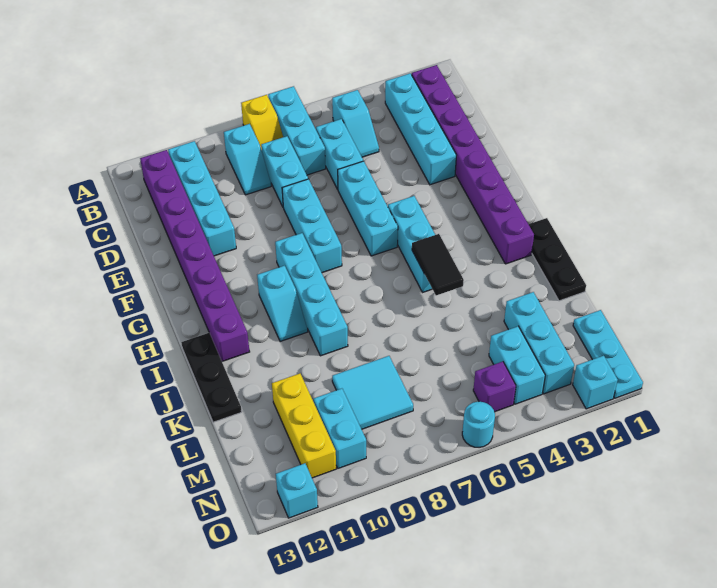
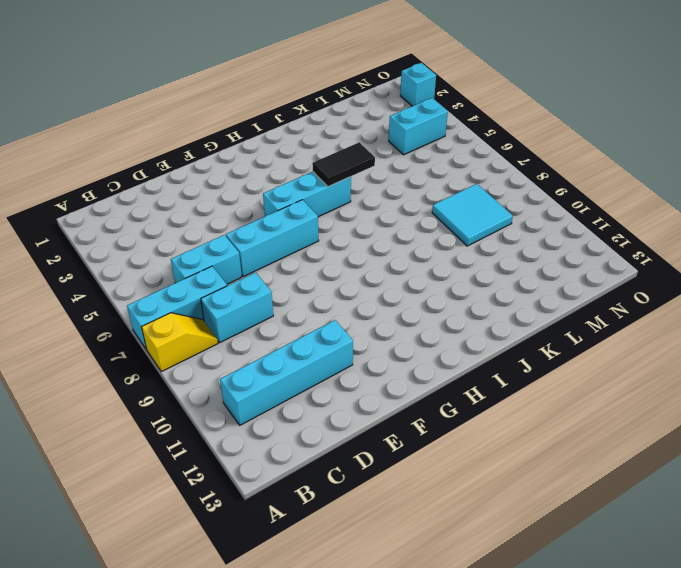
none -> purple 1x8 brick [412,65,534,264]
none -> cyan 1x4 brick [385,73,456,185]
none -> cyan 1x2 slope [332,90,379,157]

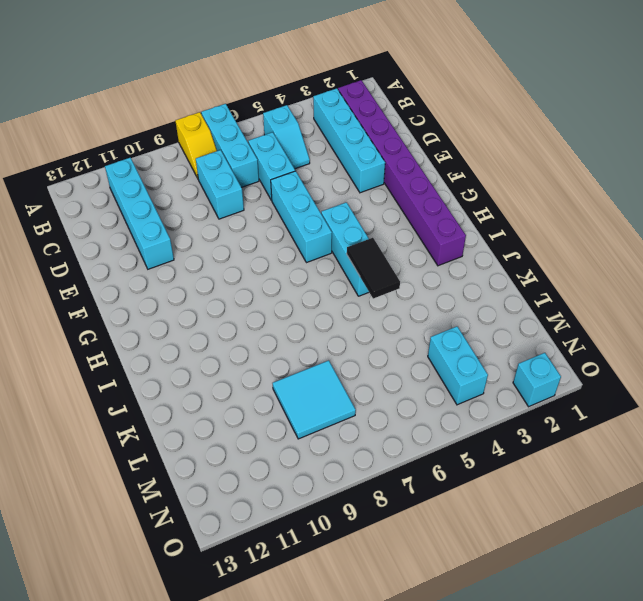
none -> cyan 1x2 slope [224,124,271,195]
none -> purple 1x8 brick [140,150,250,361]
none -> cyan 1x3 brick [282,179,342,273]

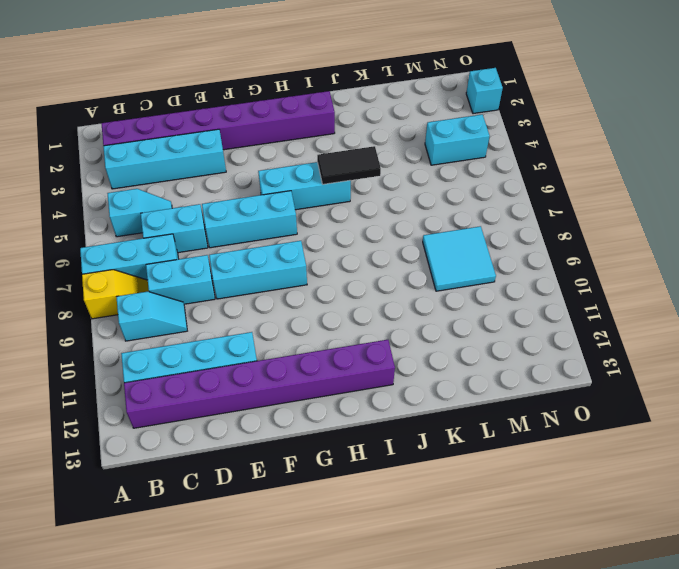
none -> cyan 1x4 brick [275,233,348,356]
none -> cyan 1x2 slope [257,266,308,342]
none -> black 1x3 plate [529,218,586,301]

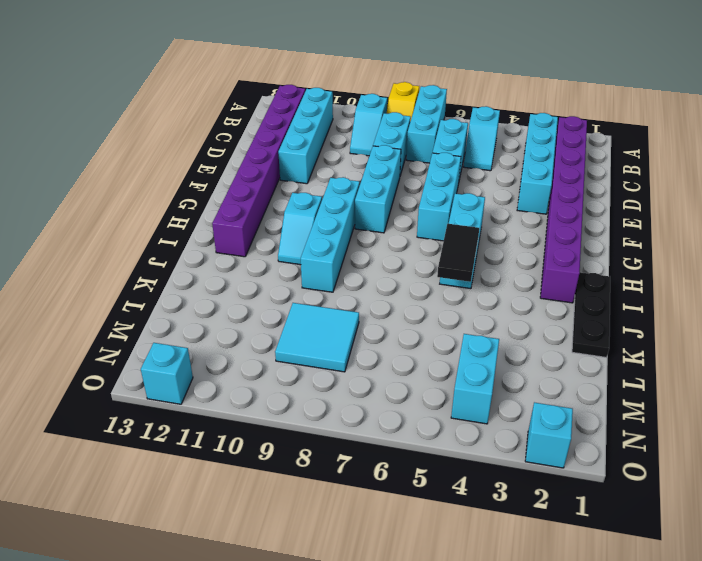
none -> black 1x3 plate [181,333,242,422]
none -> cyan 1x3 brick [504,292,574,394]
none -> yellow 1x3 brick [272,374,336,478]

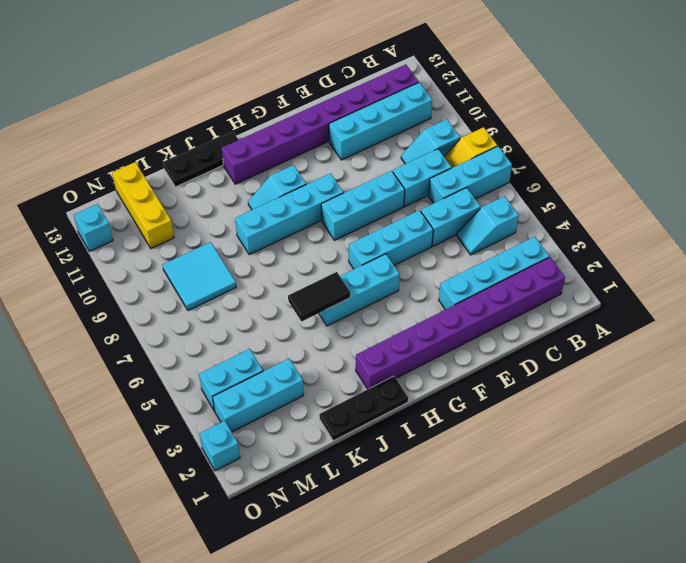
yellow 1x3 brick [112,162,174,249] -> yellow 1x3 brick turned to [272,374,336,478]
none -> cyan 1x3 plate [573,310,643,398]
none -> cyan 1x2 brick [314,389,366,468]
none -> purple 1x1 brick [473,362,516,412]

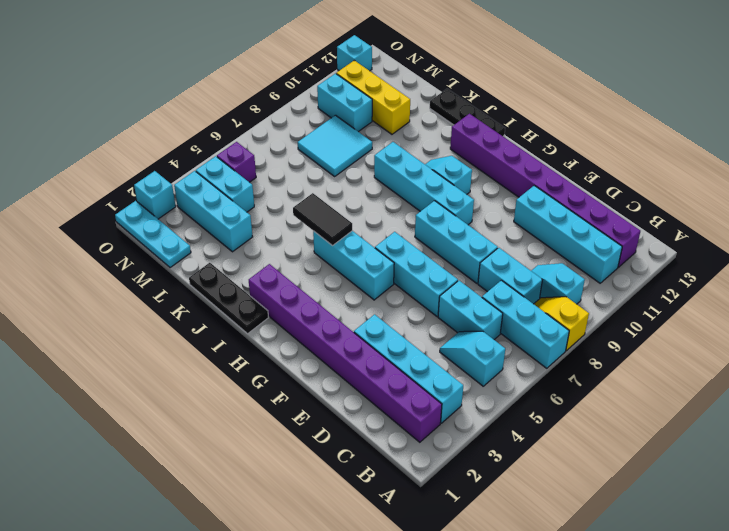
none -> cyan 1x1 round brick [462,402,495,447]

